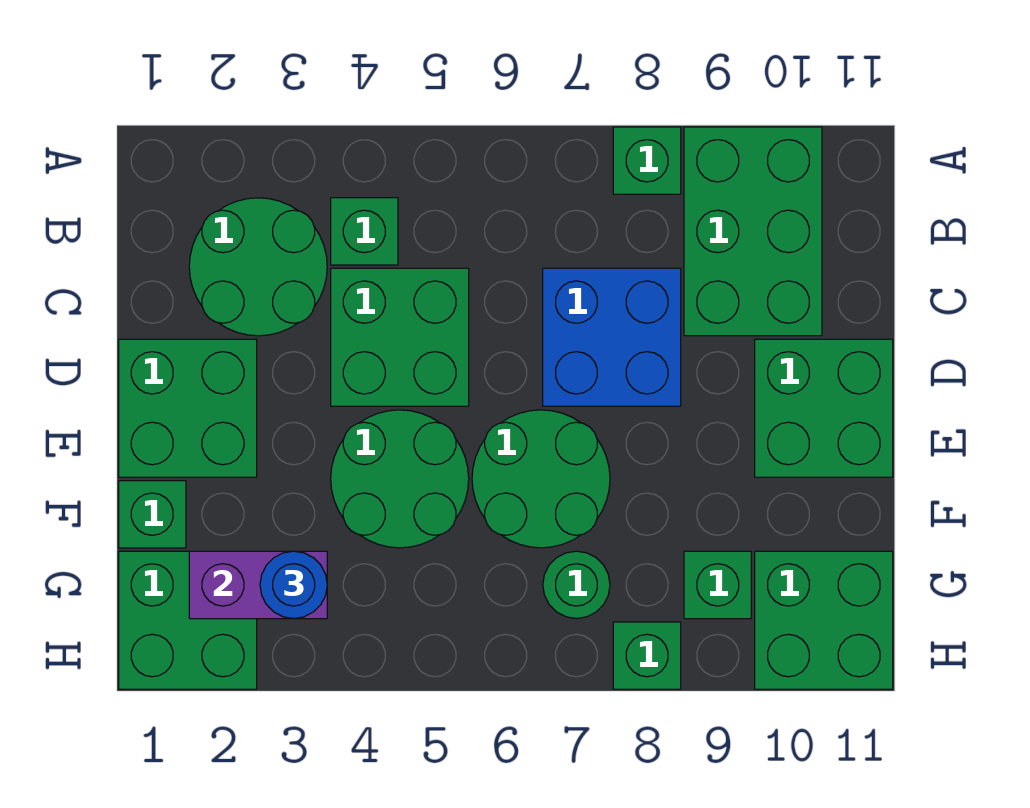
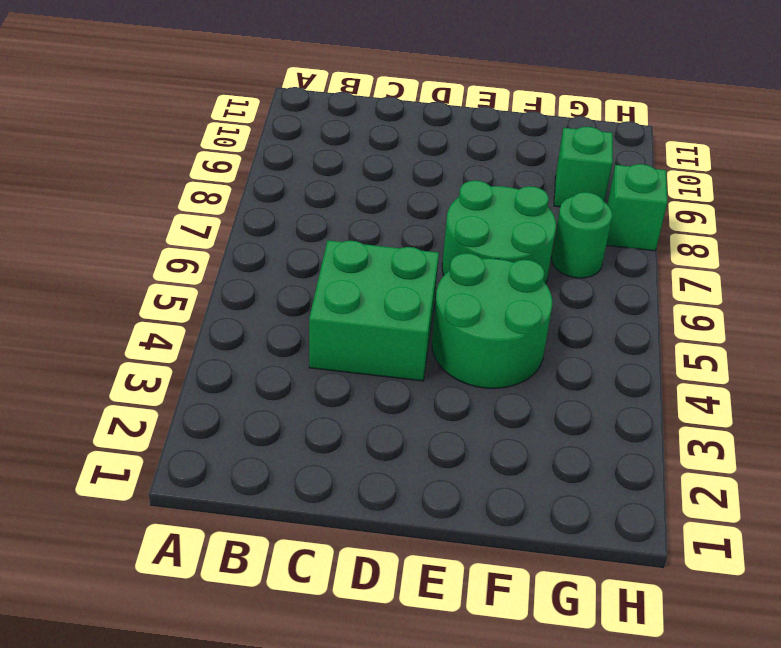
none -> green 1x1 brick [613,127,681,194]
none -> green 2x3 brick [684,127,822,336]
none -> green 2x2 round brick [189,198,327,336]

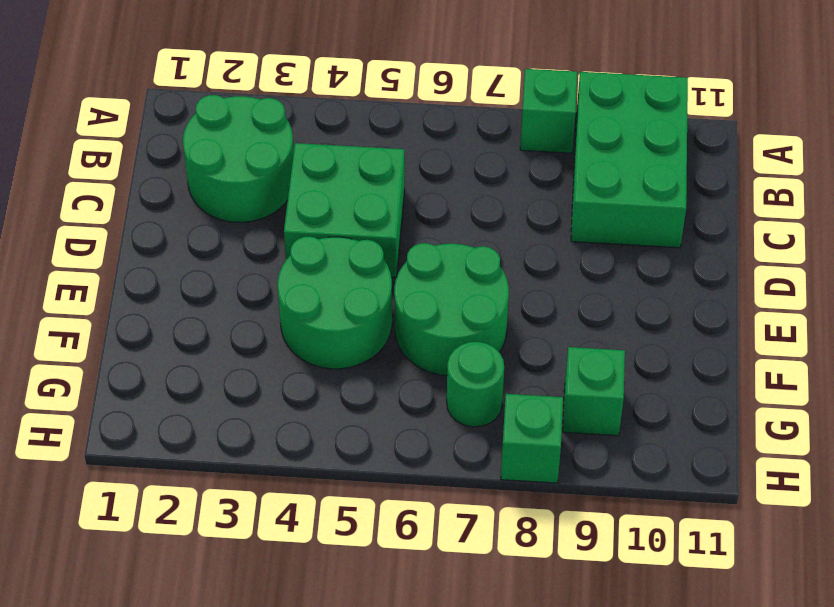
none -> green 1x1 brick [331,198,398,265]
none -> blue 2x2 brick [543,268,681,406]
none -> green 2x2 brick [119,339,257,477]

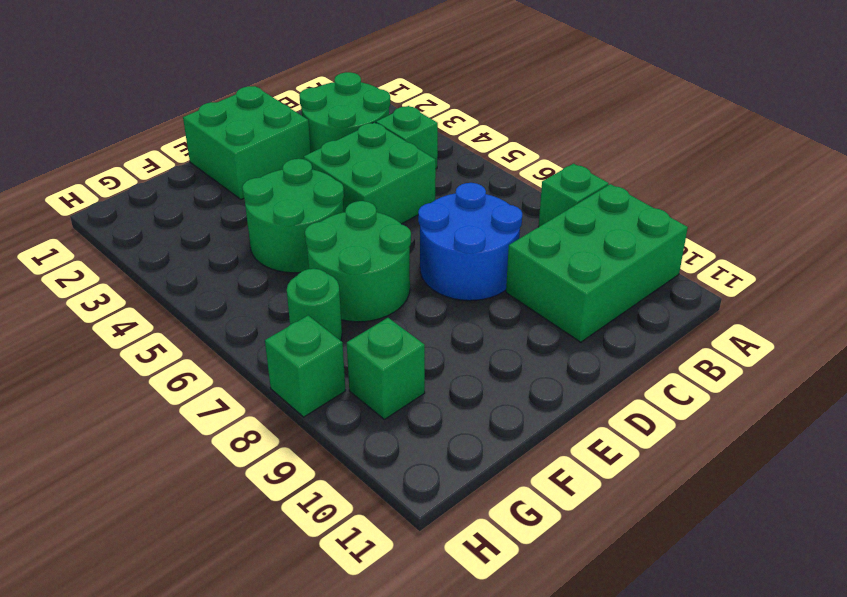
blue 2x2 round brick [418,183,522,301] -> blue 2x2 brick [543,268,681,406]
none -> green 2x2 brick [755,339,893,477]
none -> green 1x1 brick [119,481,186,548]
none -> green 2x2 brick [119,551,257,689]

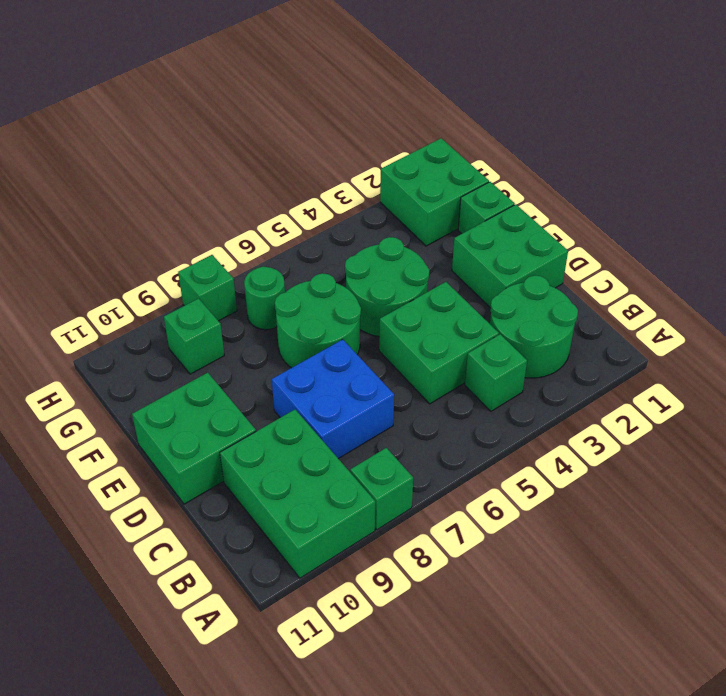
none -> green 2x2 brick [755,551,893,689]
none -> purple 1x2 brick [189,551,327,619]
none -> blue 1x1 round brick [260,551,327,619]

